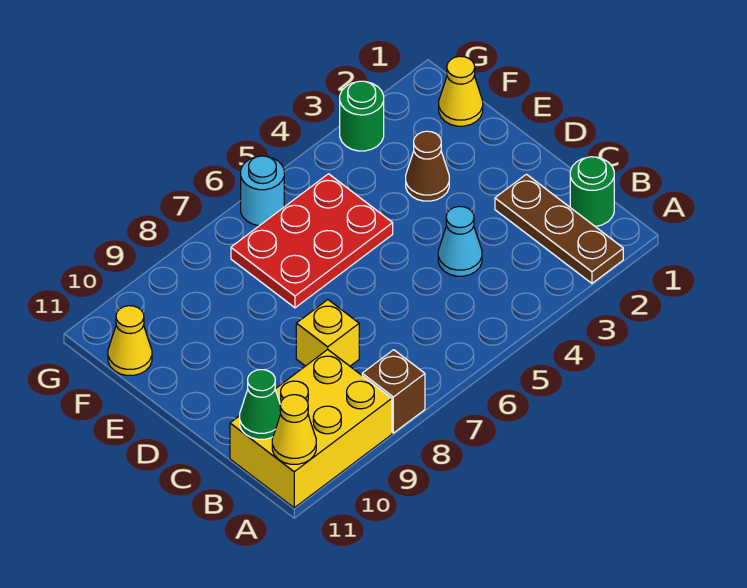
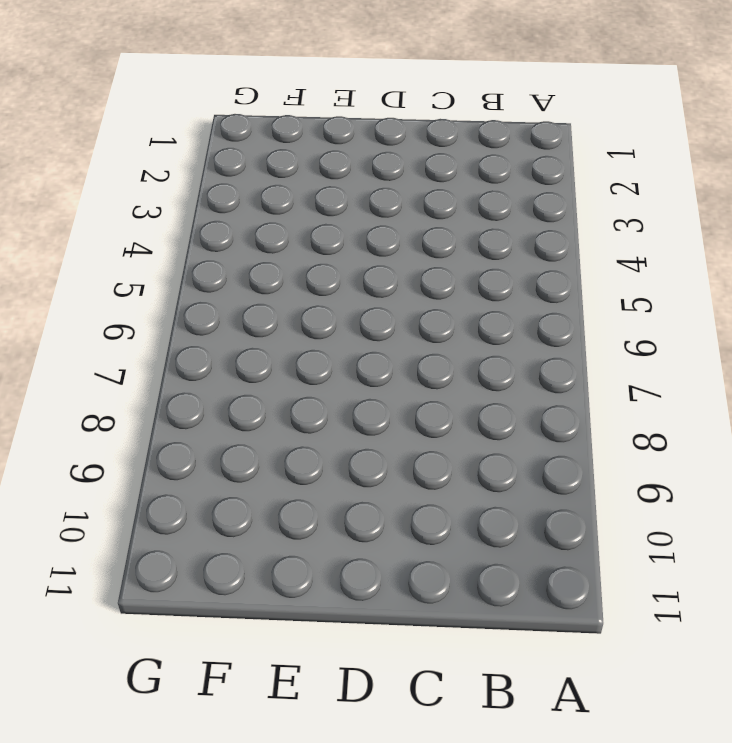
none -> brown 1x3 plate [495,174,623,283]
none -> brown 1x1 brick [362,350,425,433]
none -> yellow 2x3 brick [230,350,392,508]

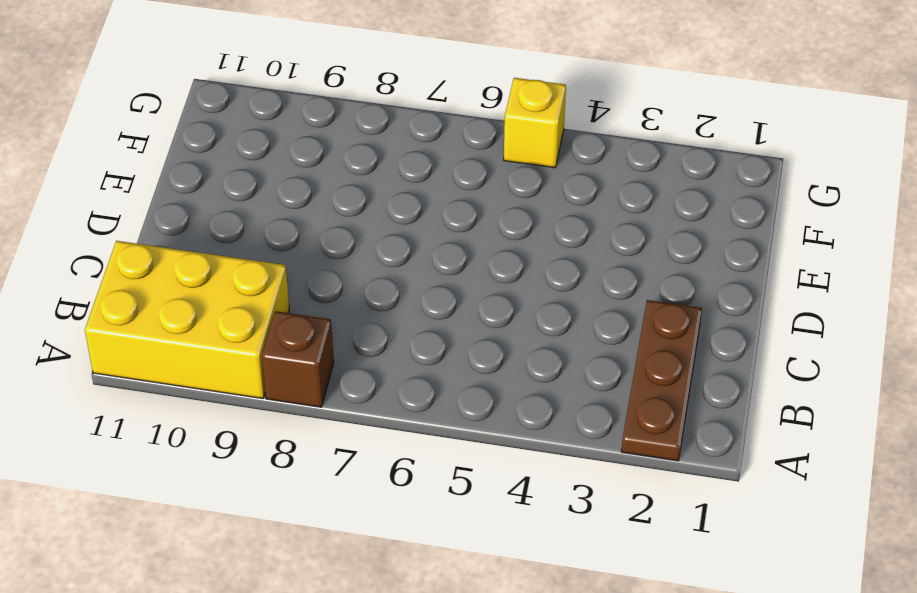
yellow 1x1 brick [504,78,566,168] -> yellow 1x1 brick moved to [296,300,359,366]
none -> green 1x1 round brick [570,157,614,227]
none -> cyan 1x1 cone [438,206,482,276]
none -> brown 1x1 cone [406,131,449,201]

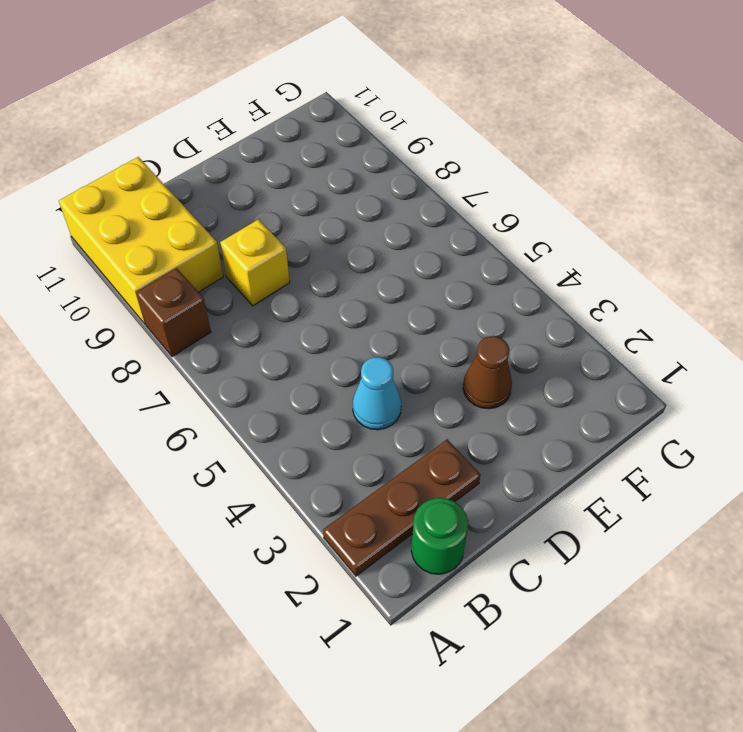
none -> red 2x3 plate [231,174,393,308]
none -> yellow 1x1 cone [439,56,483,126]
none -> yellow 1x1 cone [108,306,152,375]

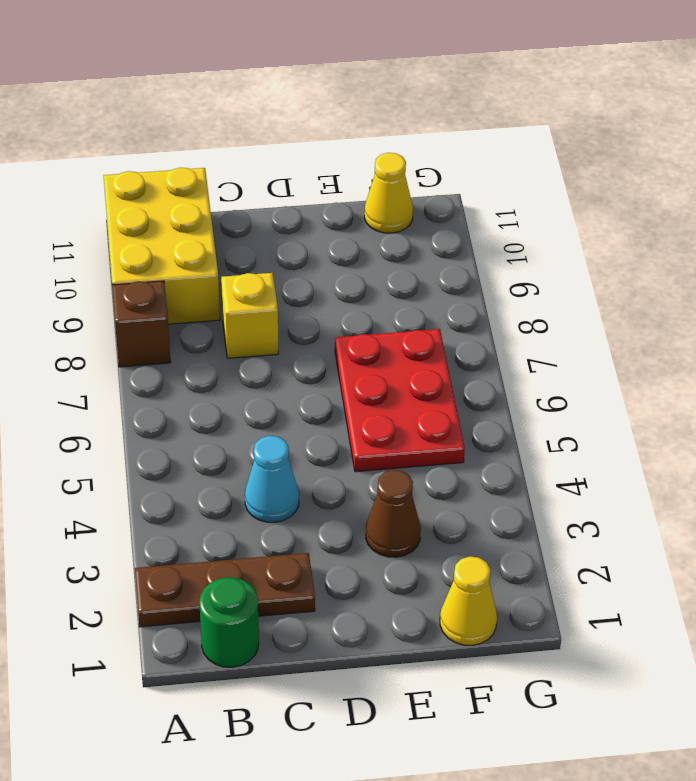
none -> green 1x1 round brick [340,81,384,151]
none -> cyan 1x1 round brick [241,156,284,226]
none -> yellow 1x1 cone [272,395,316,464]

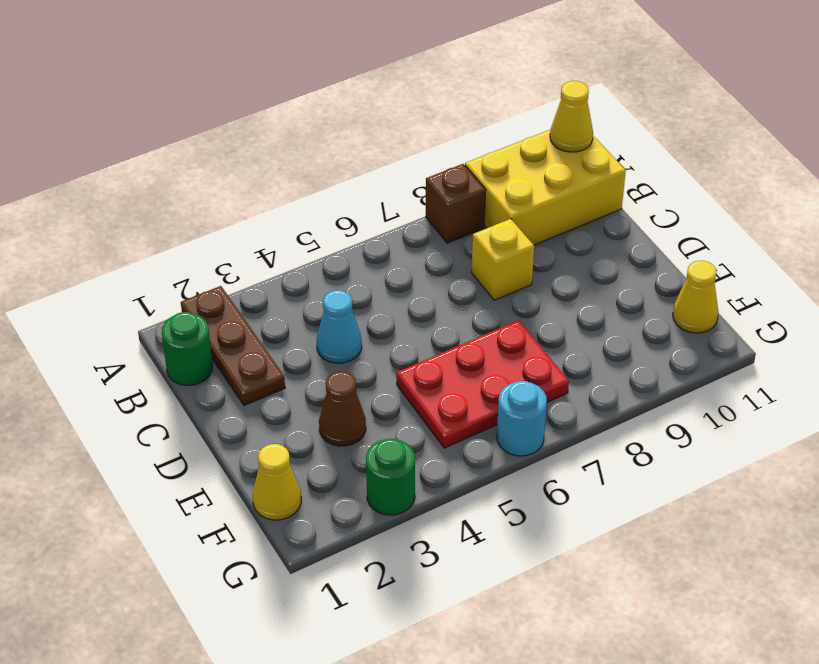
none -> green 1x1 cone [240,370,281,439]

